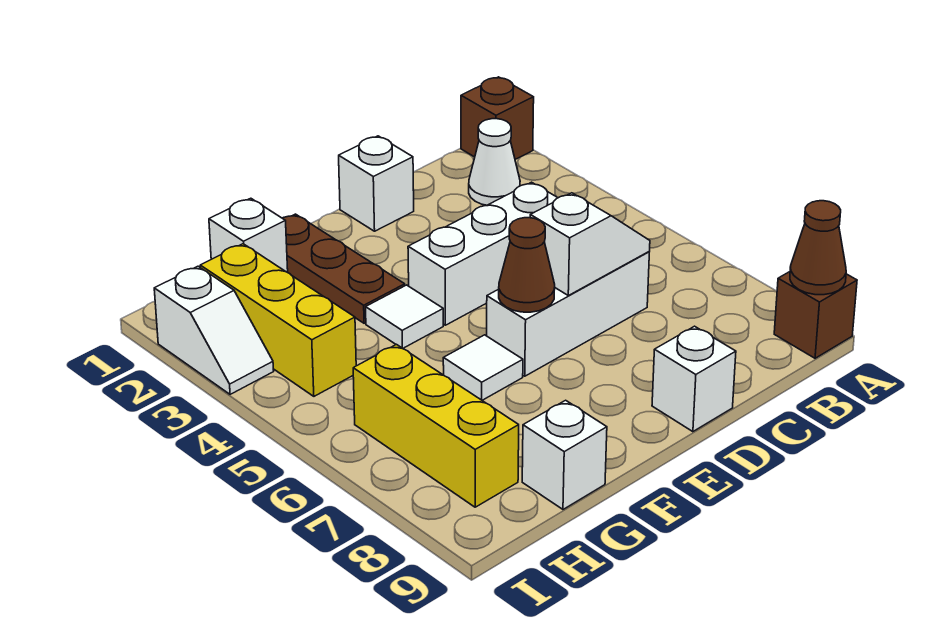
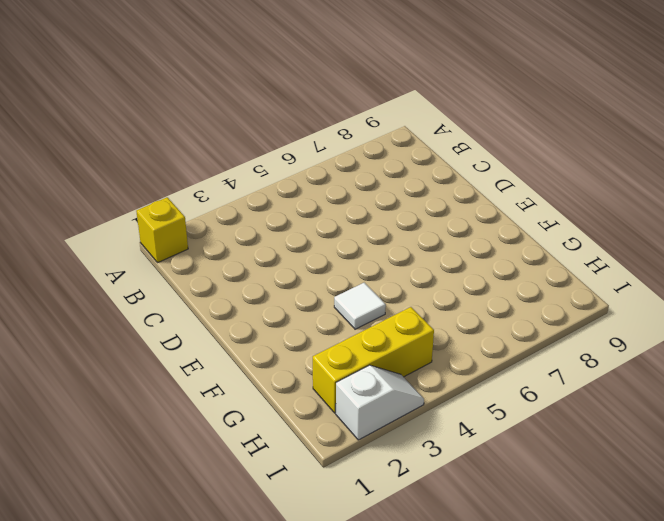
yellow 1x1 brick [136,197,188,262] -> brown 1x1 brick [461,77,534,159]
none -> brown 1x1 brick [774,272,857,358]
none -> white 1x1 cone [469,119,520,205]
none -> white 1x3 brick [408,182,558,325]

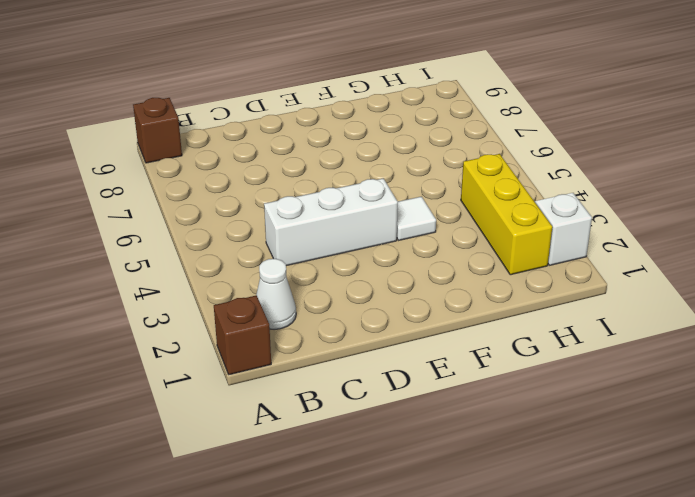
none -> white 1x3 brick [487,252,649,376]
none -> white 1x1 brick [339,136,414,231]
none -> white 1x1 brick [652,326,736,432]

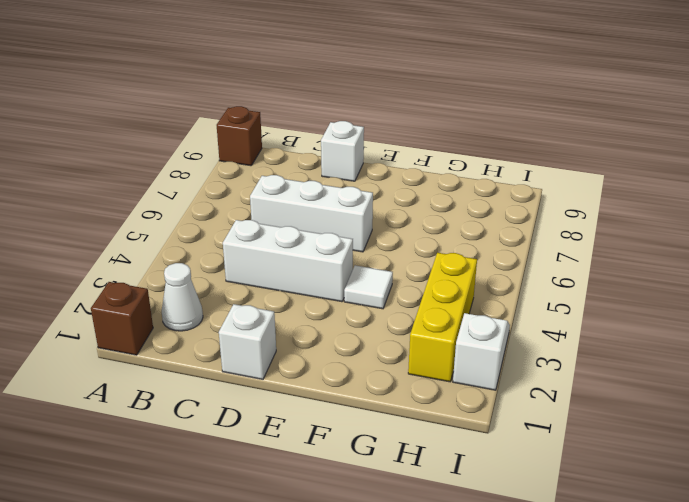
none -> brown 1x3 plate [283,214,405,323]
none -> white 1x1 tile [443,335,523,400]
none -> white 1x1 brick [209,198,288,272]

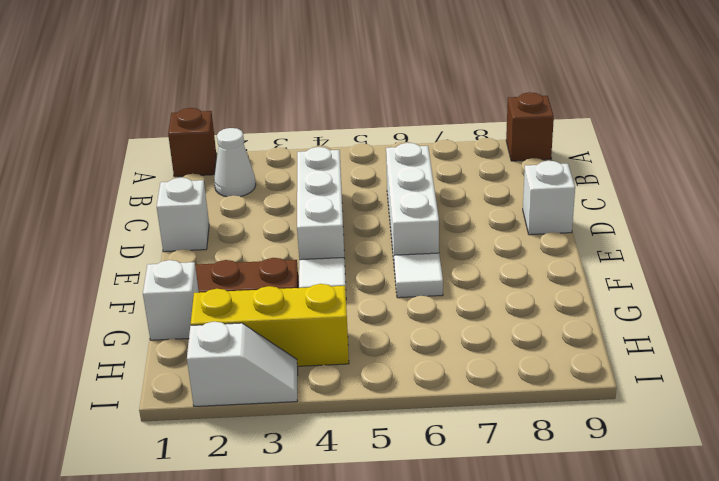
none -> white 1x1 brick [522,400,607,509]
none -> yellow 1x3 brick [353,345,519,507]
none -> brown 1x1 cone [790,201,846,295]

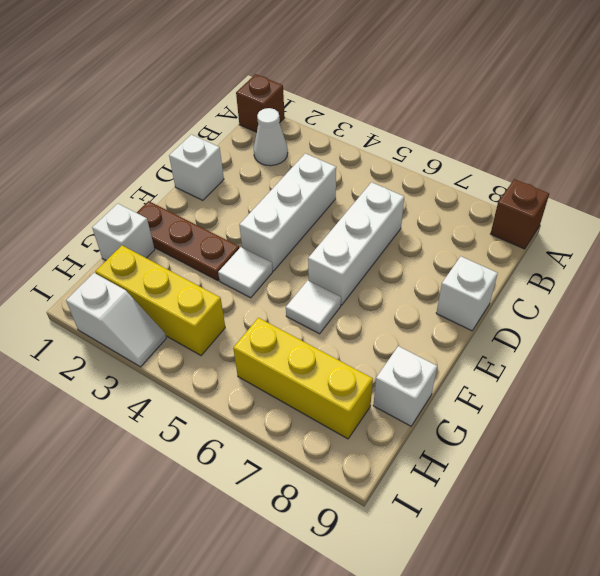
none -> brown 1x1 cone [790,201,846,295]
none -> white 1x2 slope [530,193,650,296]
none -> brown 1x1 cone [499,218,555,312]

